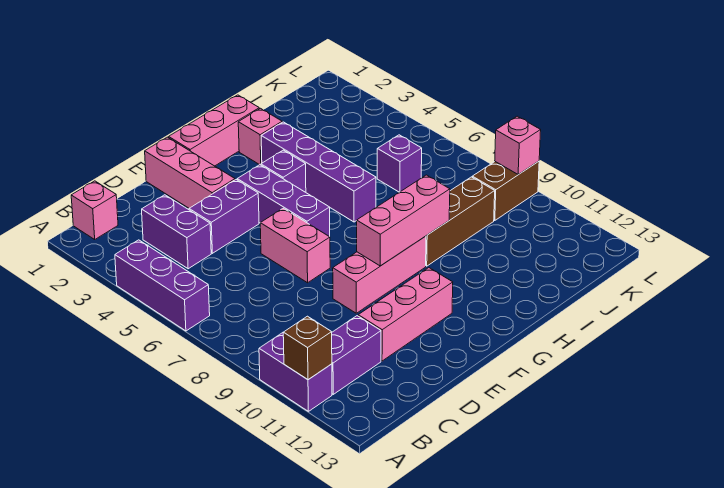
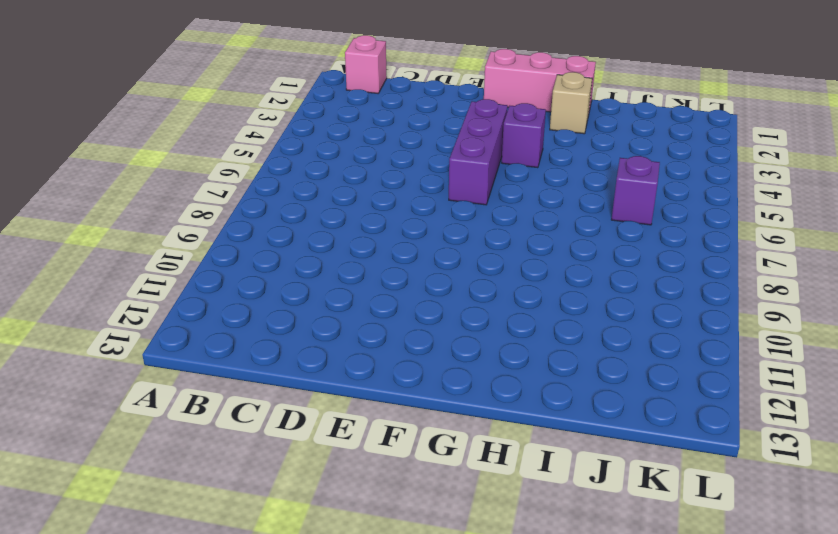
tan 1x1 brick [550,72,592,134] -> pink 1x1 brick [238,108,282,165]
none -> purple 1x3 brick [115,240,210,331]
none -> purple 1x2 brick [259,333,332,411]
none -> purple 1x2 brick [332,316,381,394]

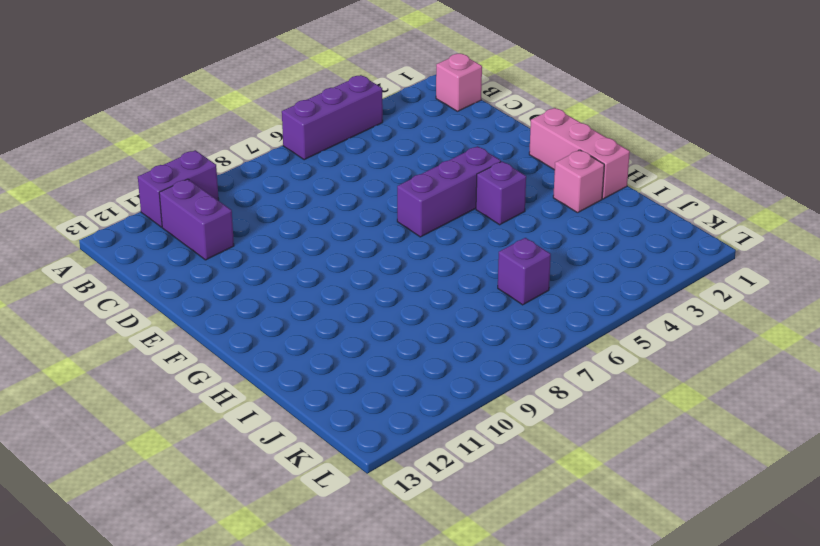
none -> purple 1x2 brick [142,195,211,269]
none -> purple 1x2 brick [189,180,259,253]
none -> pink 1x3 brick [358,268,453,361]

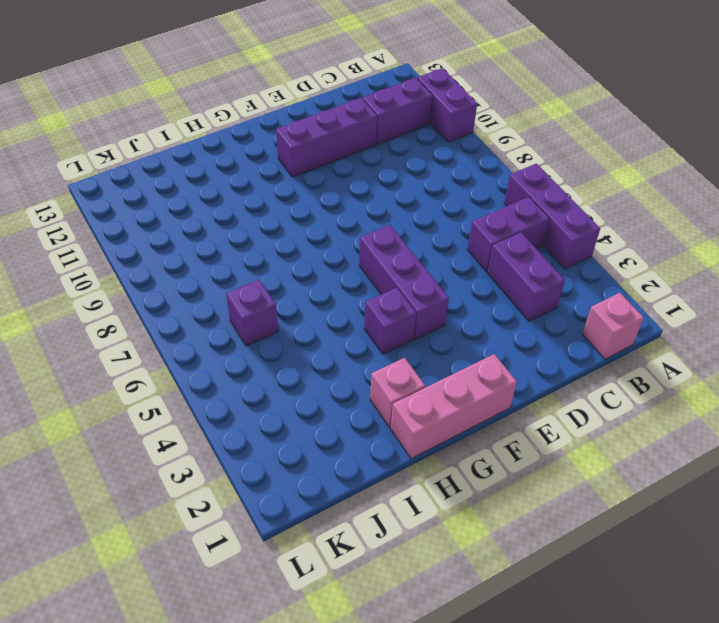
purple 1x2 brick [468,197,549,272] -> purple 1x2 brick moved to [189,180,259,253]
purple 1x3 brick [276,98,377,177] -> pink 1x3 brick [358,268,453,361]
none -> pink 1x3 brick [145,137,235,208]
none -> pink 1x2 brick [260,208,330,283]
none -> pink 1x3 brick [333,236,426,313]

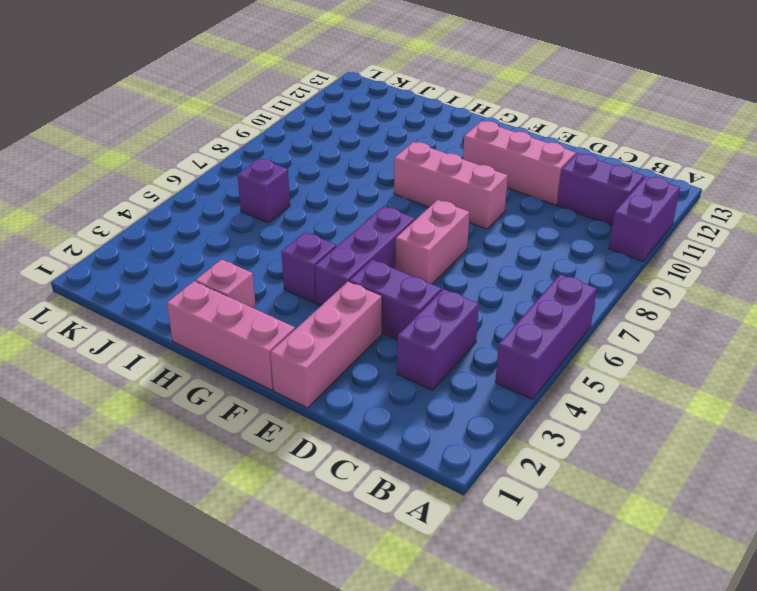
none -> pink 1x1 brick [71,181,118,239]
none -> purple 1x4 brick [261,122,376,222]
none -> brown 1x3 brick [426,177,495,266]

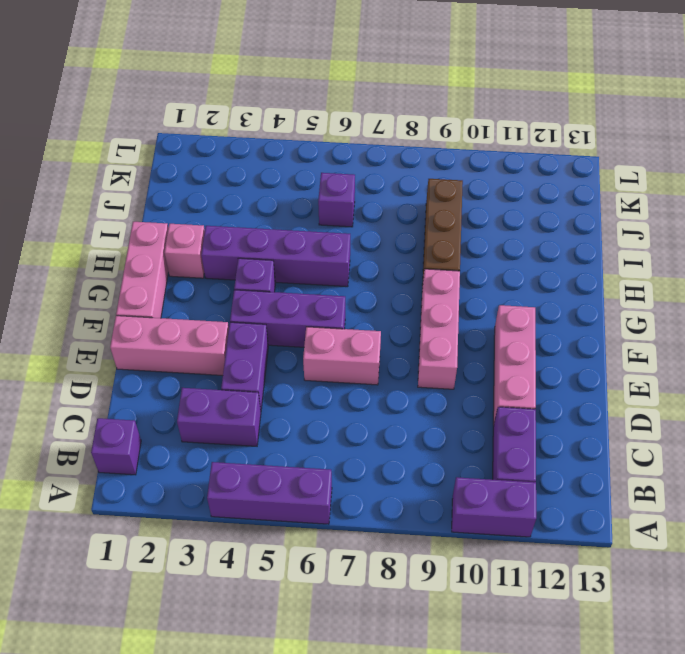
purple 1x1 brick [91,418,141,475] -> pink 1x1 brick [71,181,118,239]
none -> brown 1x2 brick [472,161,539,221]
none -> brown 1x1 brick [283,316,332,380]
none -> pink 1x3 brick [357,175,450,266]

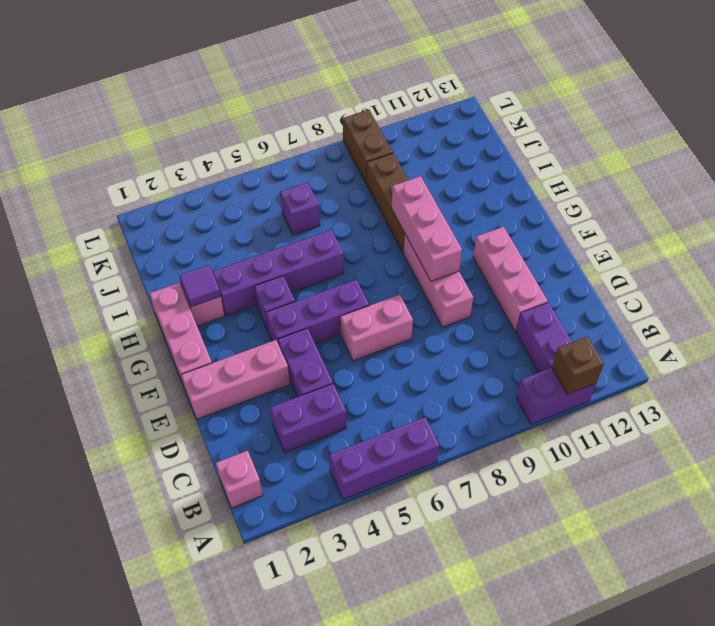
purple 1x1 tile [179,265,221,307] -> none
none -> pink 1x1 brick [495,116,541,175]

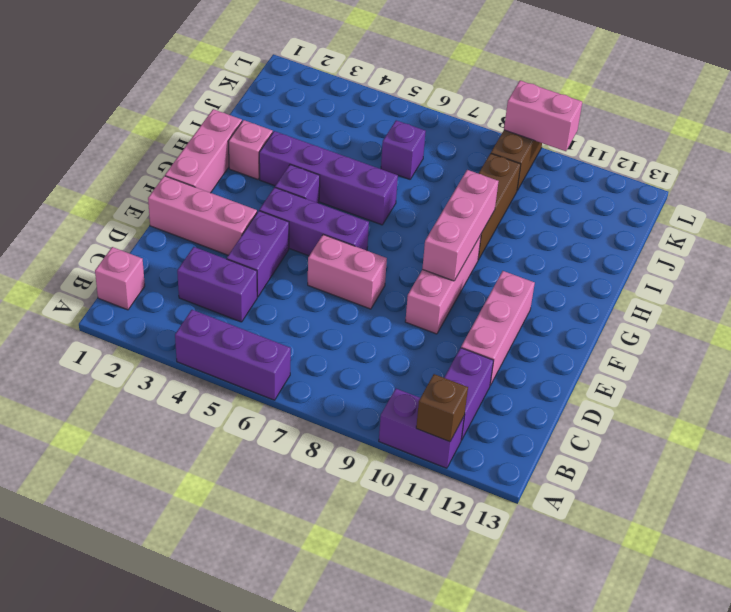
pink 1x2 brick [504,80,582,151] -> pink 1x1 brick [495,116,541,175]

